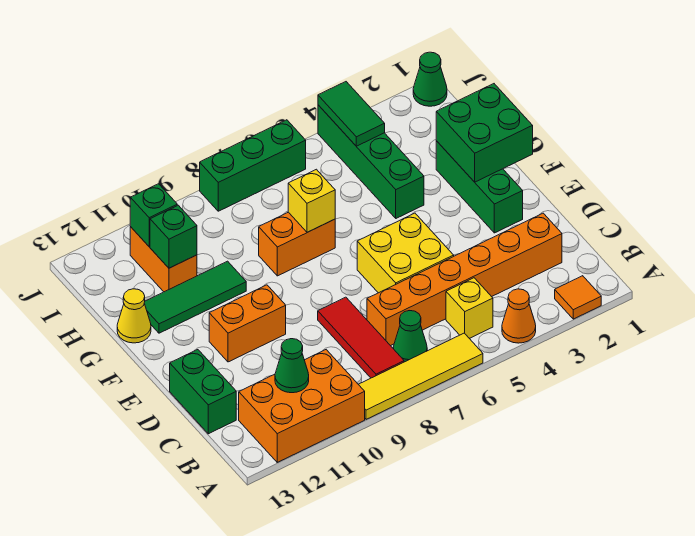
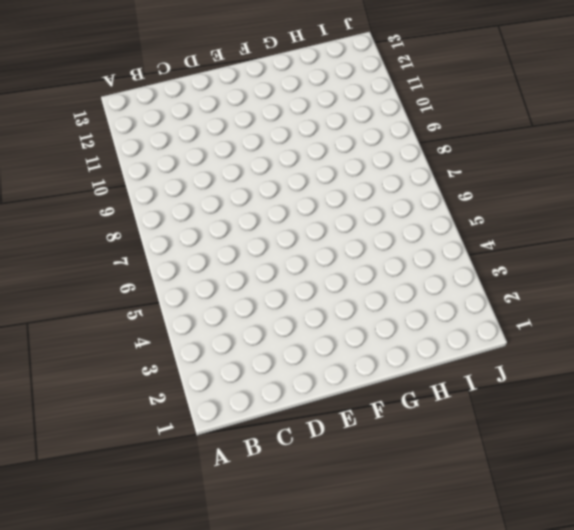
none -> orange 1x1 tile [555,276,601,319]
none -> orange 1x1 cone [502,289,536,343]
none -> yellow 1x4 tile [358,333,483,419]

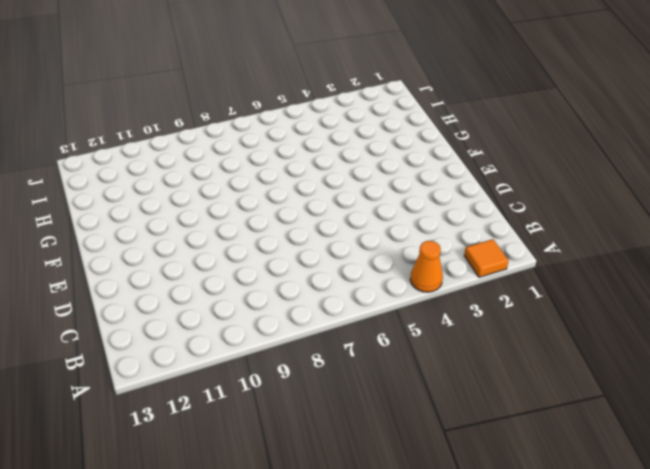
none -> yellow 1x4 tile [358,333,483,419]
none -> orange 2x3 brick [239,350,365,462]
none -> yellow 1x1 brick [446,278,493,338]

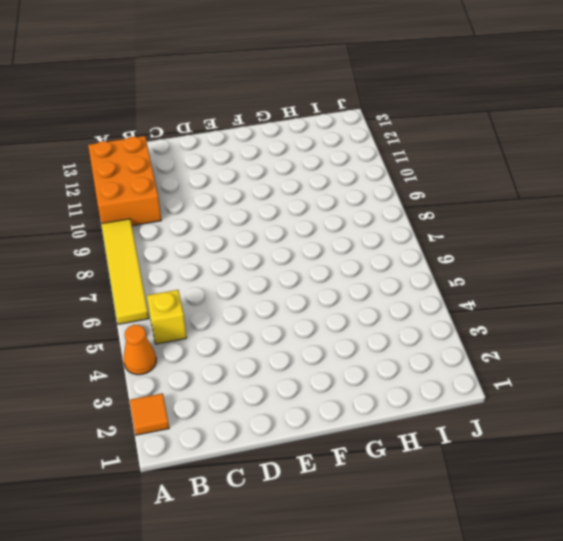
none -> green 1x1 cone [393,311,427,362]
none -> red 1x3 tile [318,297,404,378]
none -> orange 1x6 brick [367,213,562,346]

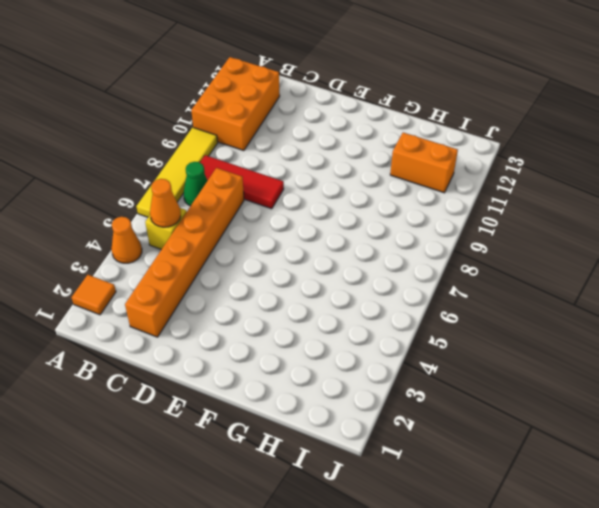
orange 1x1 cone [150,179,181,227] -> none
none -> green 1x2 brick [170,350,236,434]
none -> yellow 2x2 brick [357,213,454,293]
none -> green 1x3 brick [436,141,523,233]

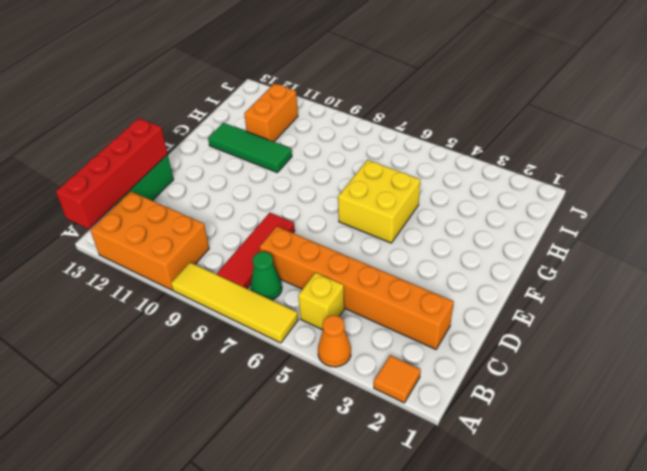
red 1x4 brick [56,118,168,229] -> none
yellow 2x2 brick [338,160,420,243] -> yellow 2x2 brick moved to [357,213,454,293]
none -> green 1x3 brick [436,141,523,233]
none -> orange 1x2 brick [209,285,286,362]
none -> green 1x4 brick [318,105,424,218]

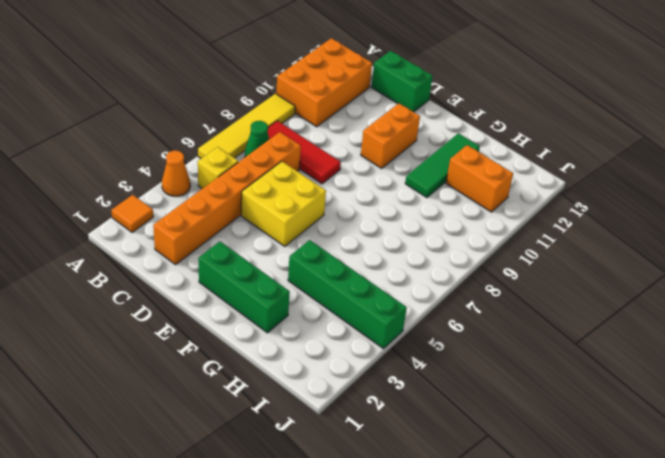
none -> orange 1x2 brick [259,212,335,276]
none -> yellow 1x1 cone [117,289,151,343]
none -> green 1x1 cone [413,52,447,106]

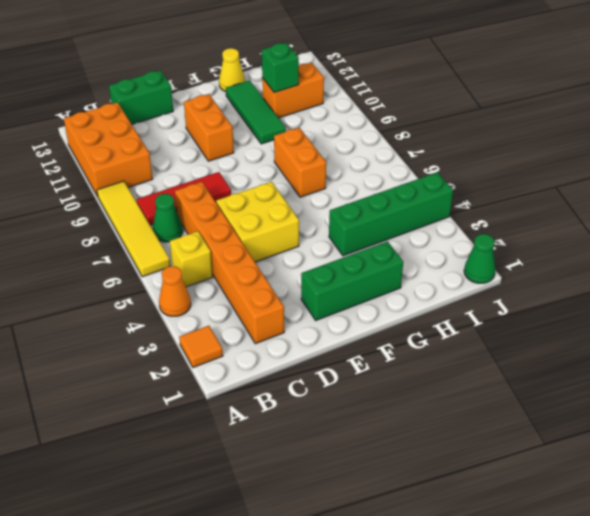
none -> green 1x3 brick [200,120,306,211]
none -> green 1x1 cone [275,339,309,393]
none -> green 2x2 brick [436,84,533,182]

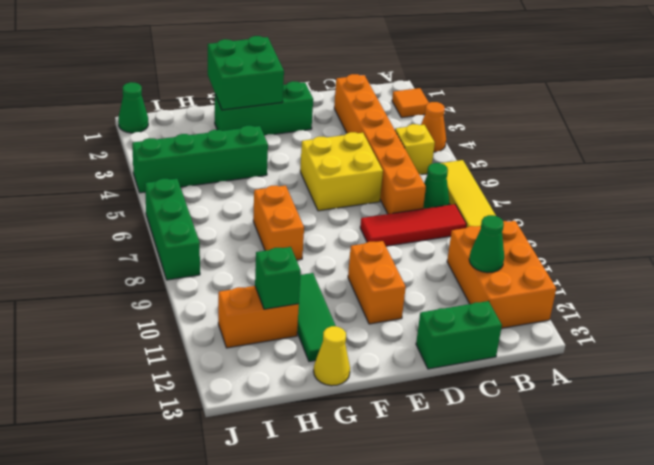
none -> yellow 1x1 brick [288,169,335,232]
none -> green 1x2 tile [318,82,385,146]
none -> green 1x1 brick [130,184,177,246]

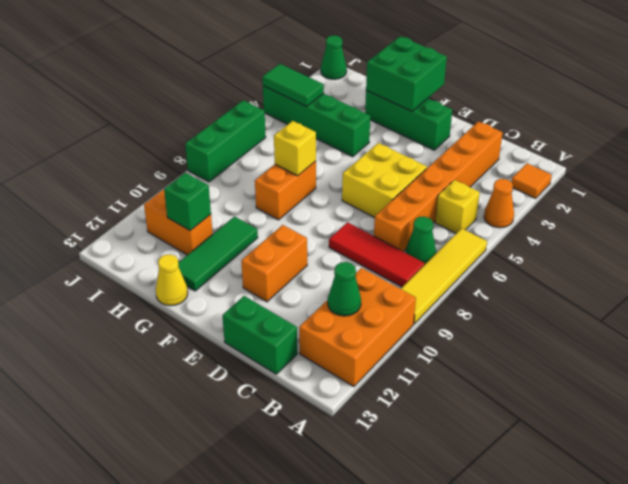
none -> green 1x1 brick [130,184,177,246]

